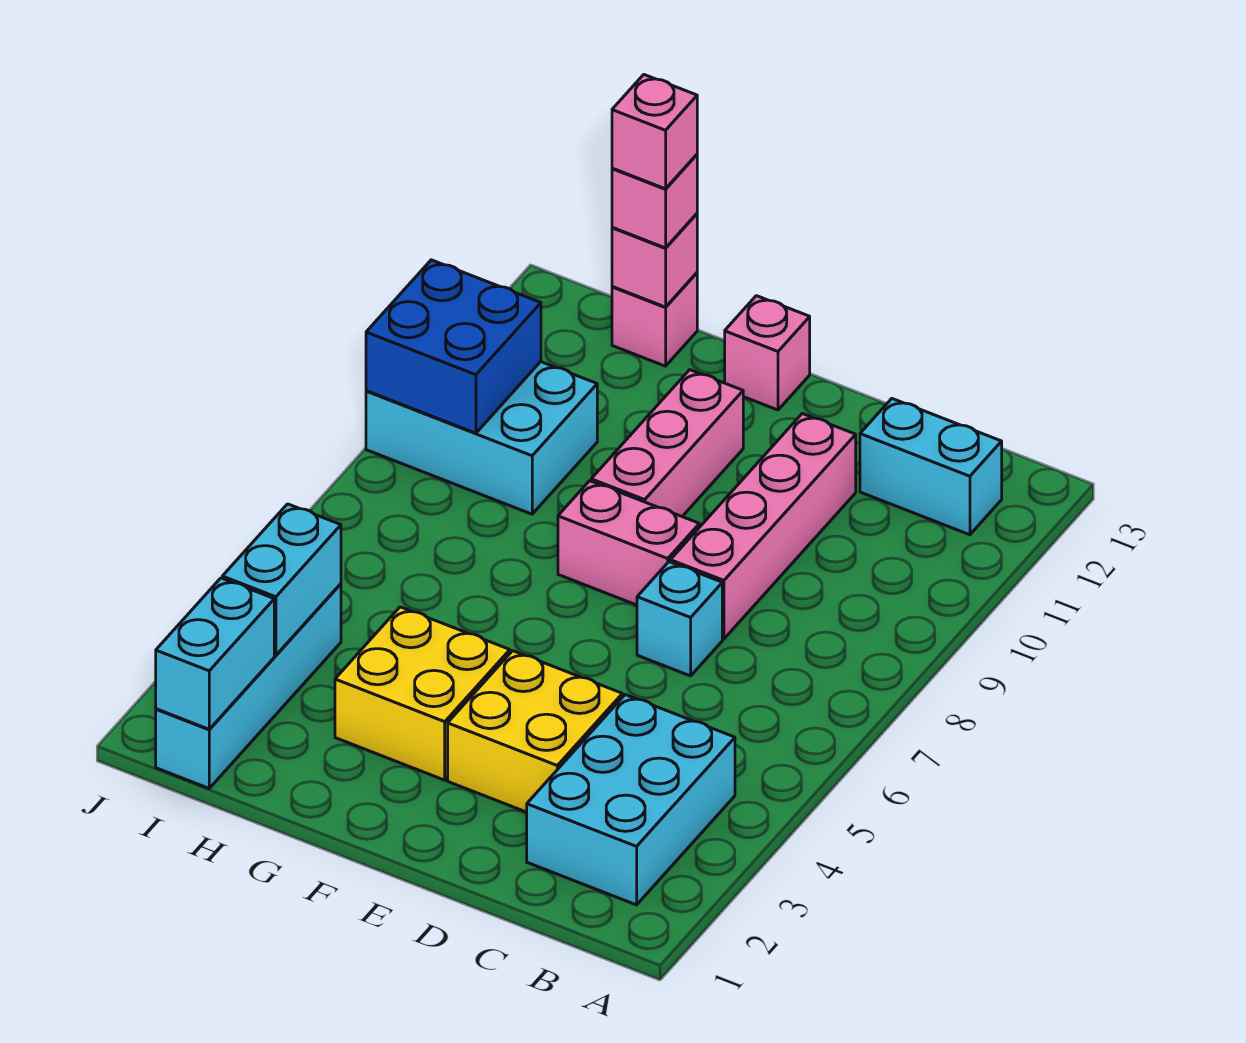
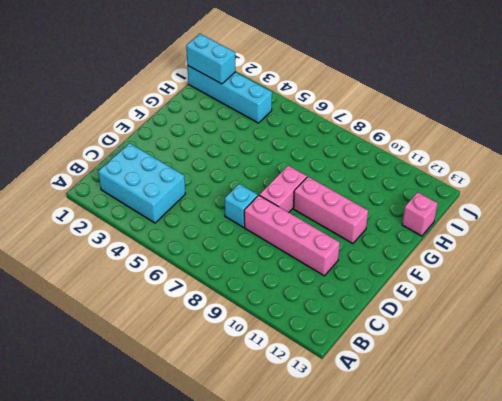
none -> cyan 1x2 brick [860,399,1002,535]
none -> yellow 2x2 brick [448,651,622,812]
none -> yellow 2x2 brick [335,607,510,780]

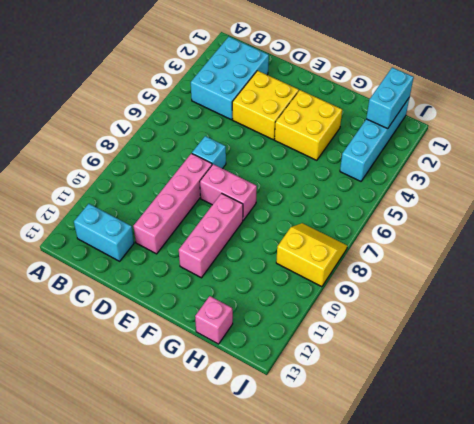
yellow 2x2 slope [276,223,347,287] -> cyan 2x3 brick [366,362,597,514]
none -> pink 1x1 brick [725,296,810,410]
none -> pink 1x1 brick [612,214,697,307]
none -> cyan 1x2 brick [222,504,341,655]

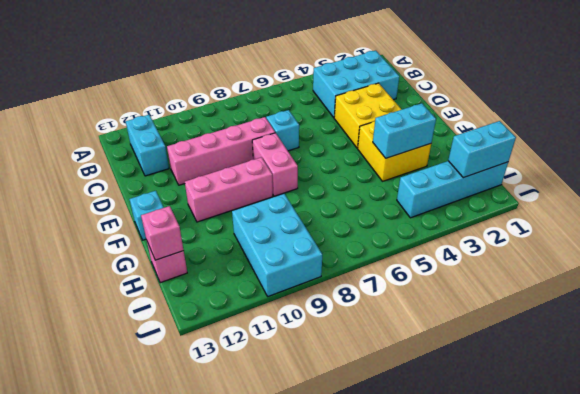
cyan 1x1 brick [129,191,164,240] -> pink 1x1 brick [725,296,810,410]
cyan 1x2 brick [373,103,436,158] -> cyan 1x2 brick moved to [222,504,341,655]
none -> blue 2x2 brick [366,260,541,433]
none -> pink 1x1 brick [612,155,697,248]
none -> pink 1x1 brick [612,75,697,189]

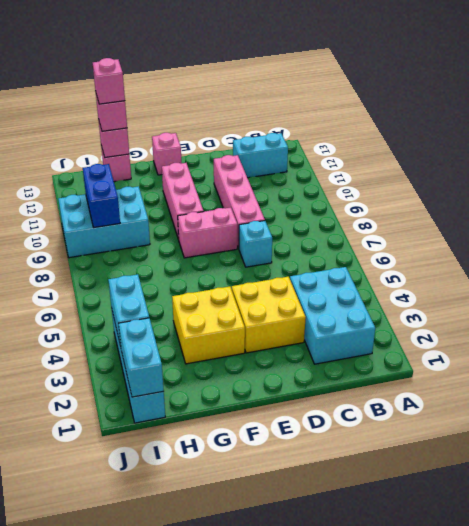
blue 1x2 brick [83,164,120,228] -> blue 2x2 brick [366,260,541,433]

